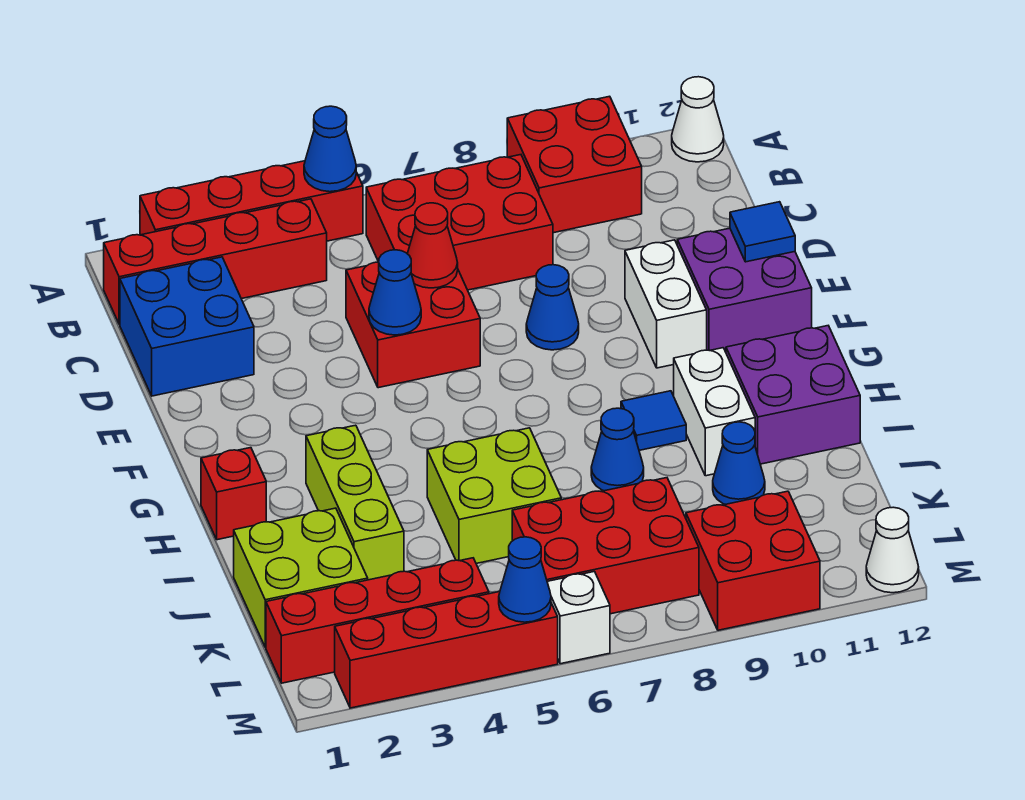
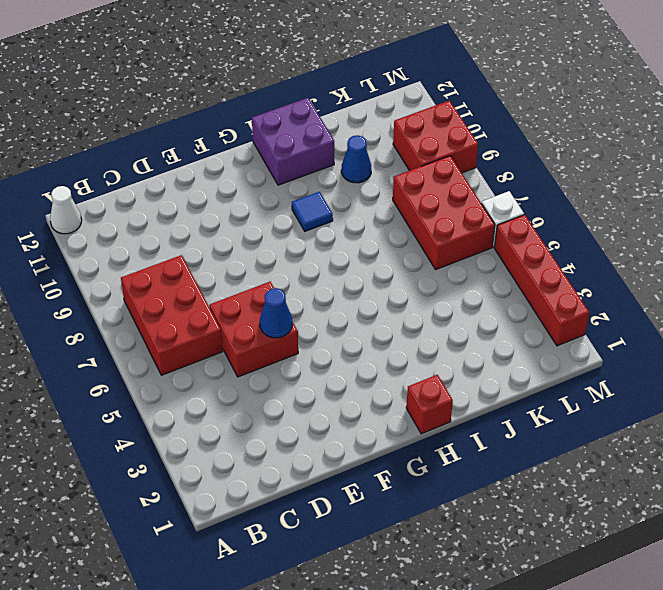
none -> red 1x4 brick [140,161,363,241]
none -> red 2x2 brick [507,96,642,233]
none -> red 1x4 brick [104,199,327,324]
none -> blue 2x2 brick [120,257,254,396]

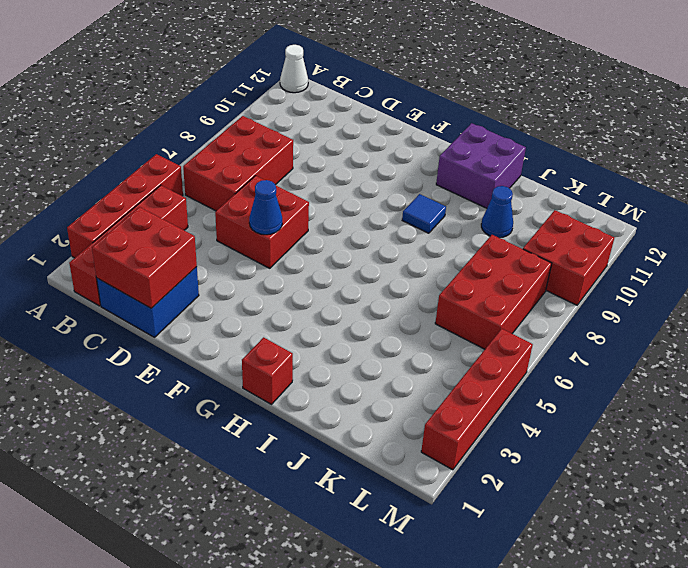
red 2x2 brick [92,207,197,308] -> red 2x2 brick moved to [507,96,642,233]
none -> blue 1x1 cone [526,265,579,350]
none -> white 1x2 brick [625,240,707,368]
none -> purple 2x2 brick [677,228,812,352]
none -> lime 1x3 brick [306,425,404,580]

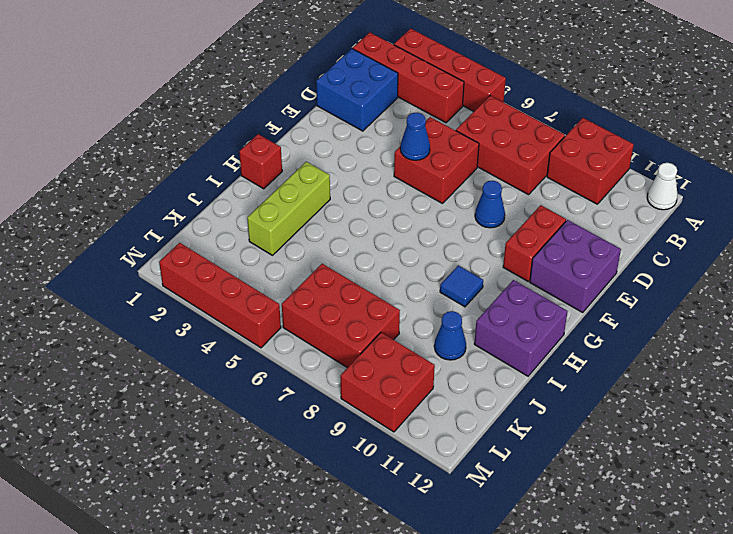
red 1x2 brick [503,205,566,281] -> white 1x2 brick [625,240,707,368]
none -> white 1x2 brick [674,348,755,476]
none -> lime 2x2 brick [427,428,561,564]
none -> blue 1x1 cone [591,408,644,491]
none -> lime 2x2 brick [234,508,368,647]

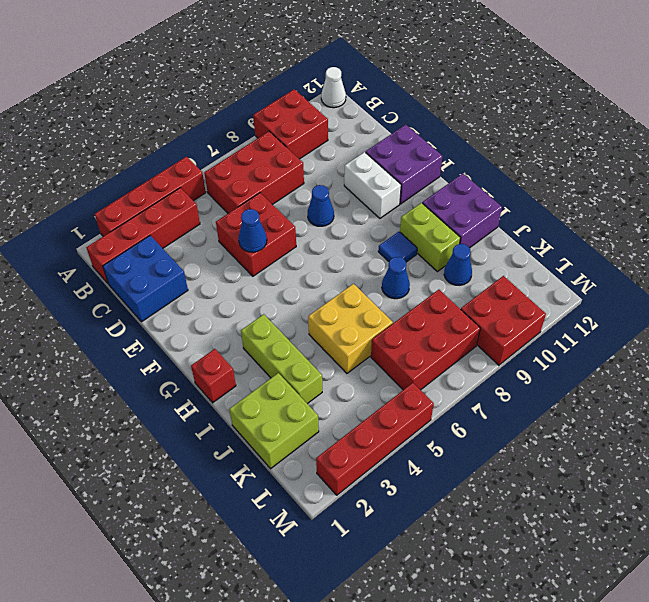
lime 1x2 brick [400,203,460,272] -> white 1x2 brick [674,348,755,476]
yellow 2x2 brick [308,284,393,373] -> lime 2x2 brick [427,428,561,564]
none -> red 1x4 brick [266,558,489,683]
none -> white 1x1 brick [547,572,610,664]
none -> white 1x1 cone [866,507,919,593]
none -> blue 1x1 cone [304,106,356,192]

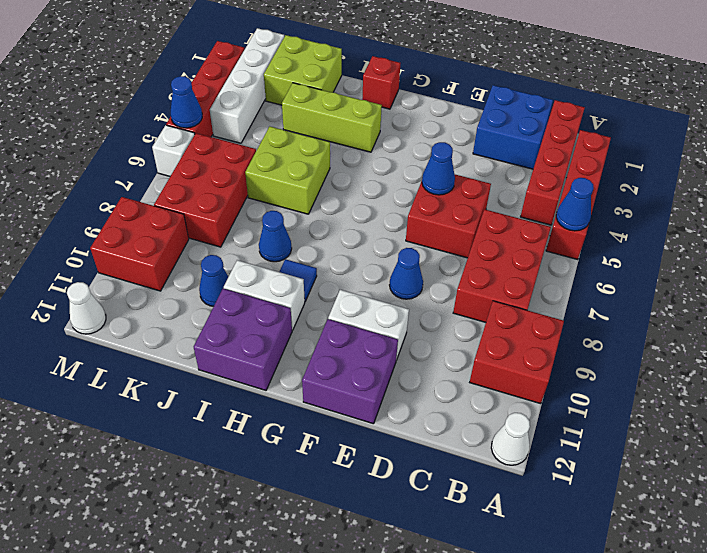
white 1x4 brick [210,28,284,143] -> red 1x4 brick [266,558,489,683]
none -> red 1x1 cone [407,203,458,288]
none -> blue 1x1 tile [730,202,795,262]

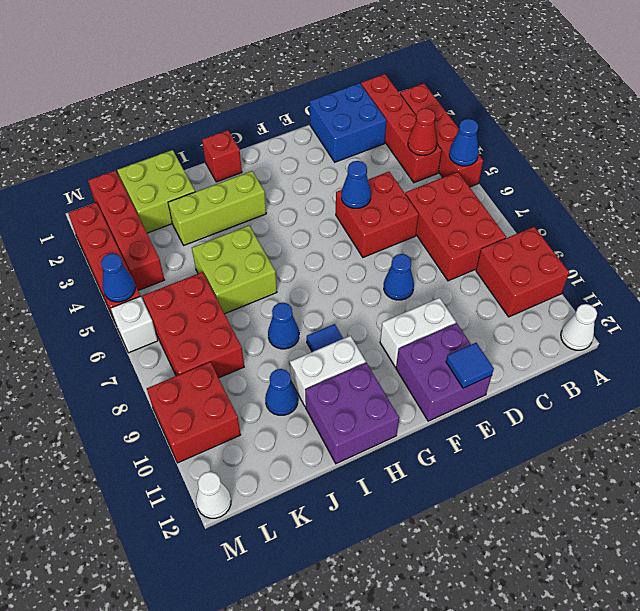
red 1x1 cone [408,108,437,156] -> red 1x1 cone moved to [407,203,458,288]

